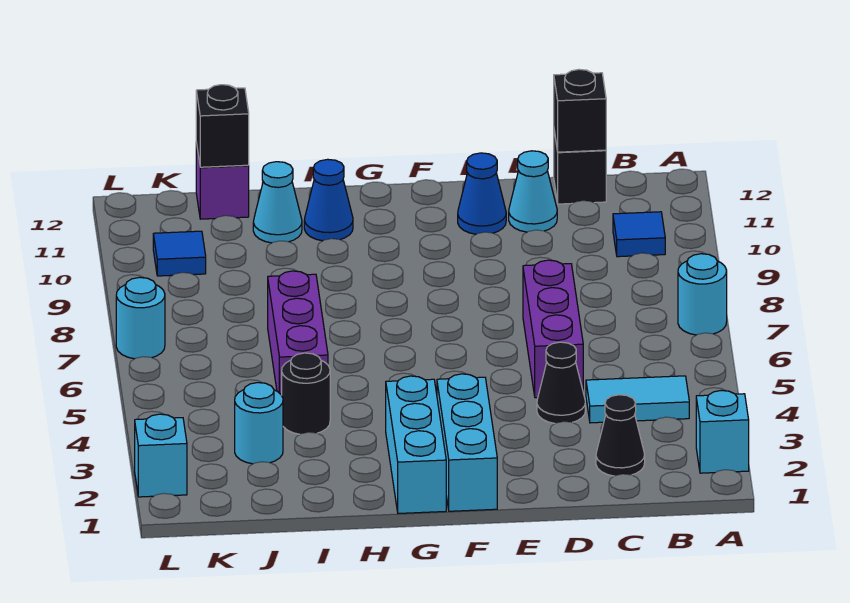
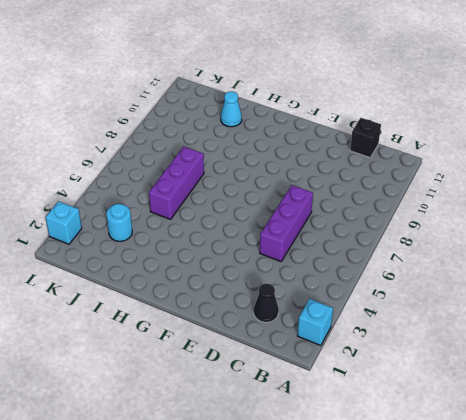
none -> cyan 1x1 round brick [678,254,727,335]
none -> cyan 1x2 tile [586,376,689,423]
none -> blue 1x1 tile [613,212,665,257]

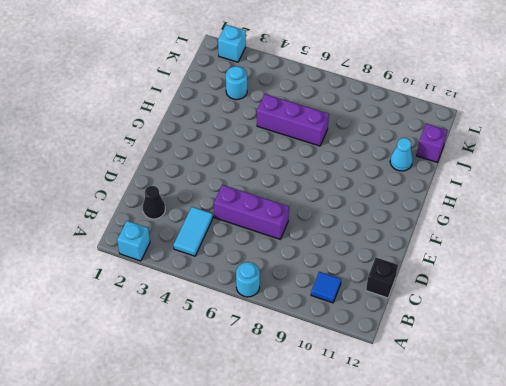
none -> black 1x1 cone [537,342,585,424]
none -> cyan 1x1 cone [509,151,557,232]
none -> blue 1x1 cone [458,153,506,234]

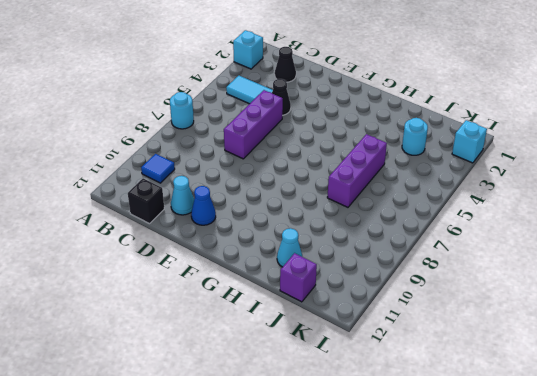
none -> cyan 1x3 brick [437,374,497,511]
none -> cyan 1x3 brick [386,376,446,513]
none -> blue 1x1 cone [304,159,353,241]

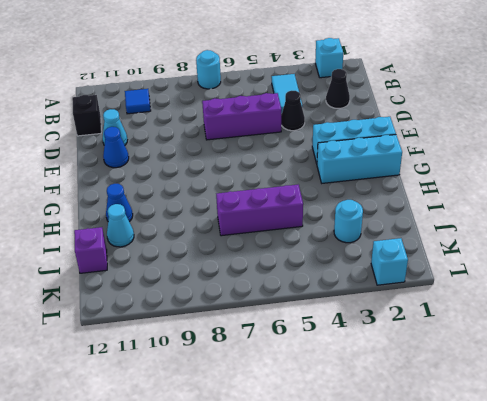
none -> black 1x1 round brick [282,353,330,434]
none -> blue 1x1 tile [153,231,206,276]
none -> cyan 1x1 round brick [116,277,165,359]

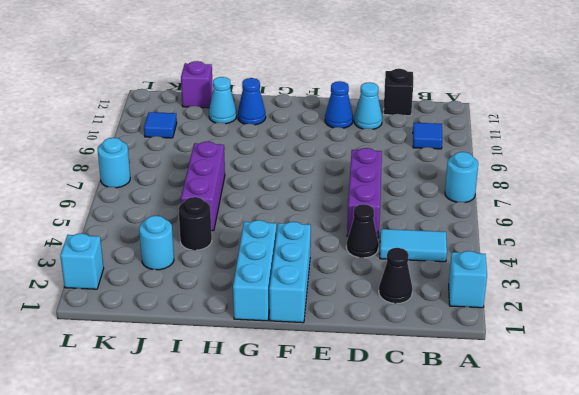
none -> black 1x1 brick [554,69,606,152]
none -> black 1x1 brick [196,85,249,167]

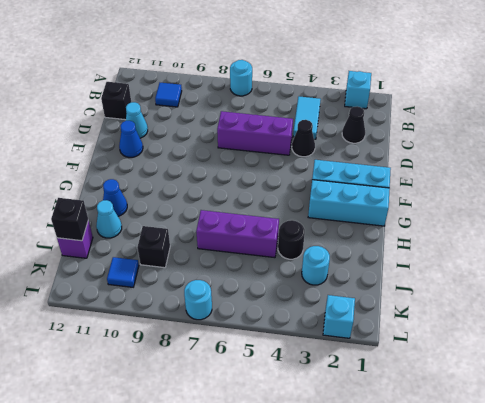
black 1x1 brick [137,226,170,268] -> black 1x1 brick moved to [554,69,606,152]

